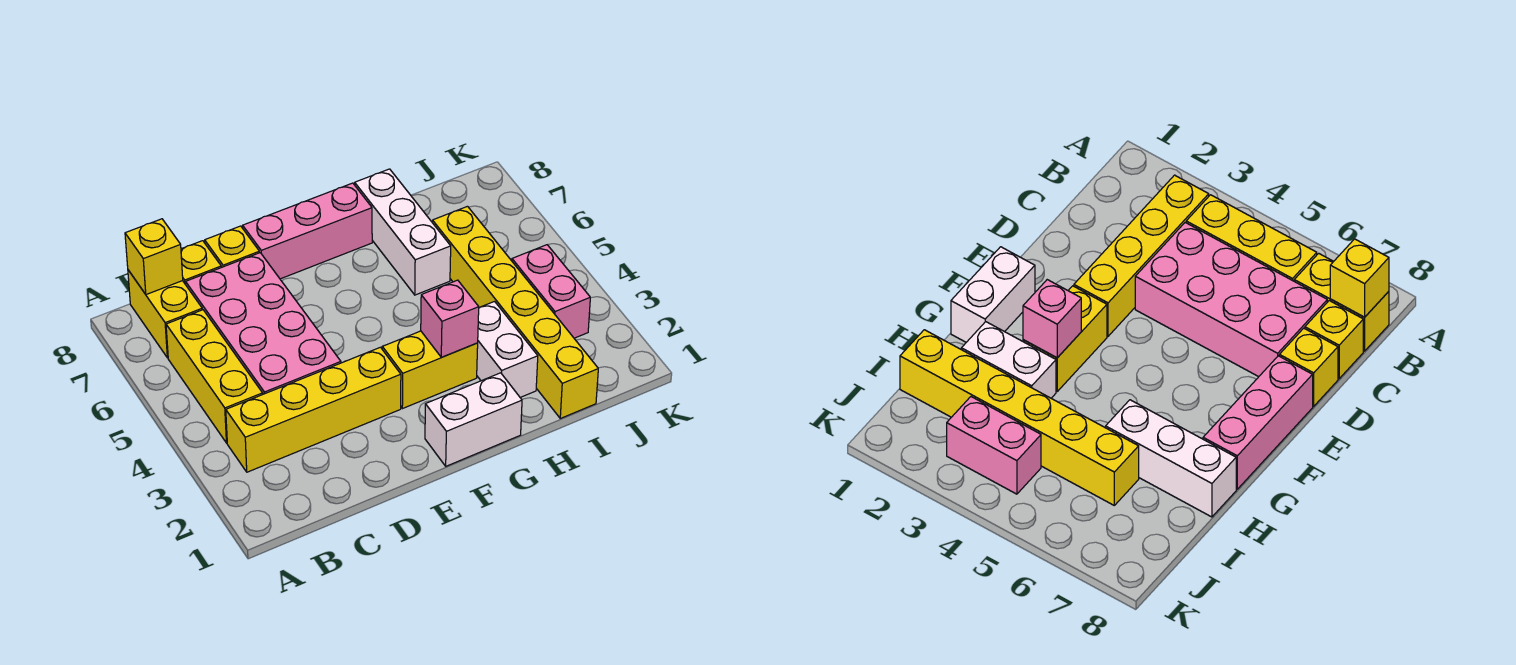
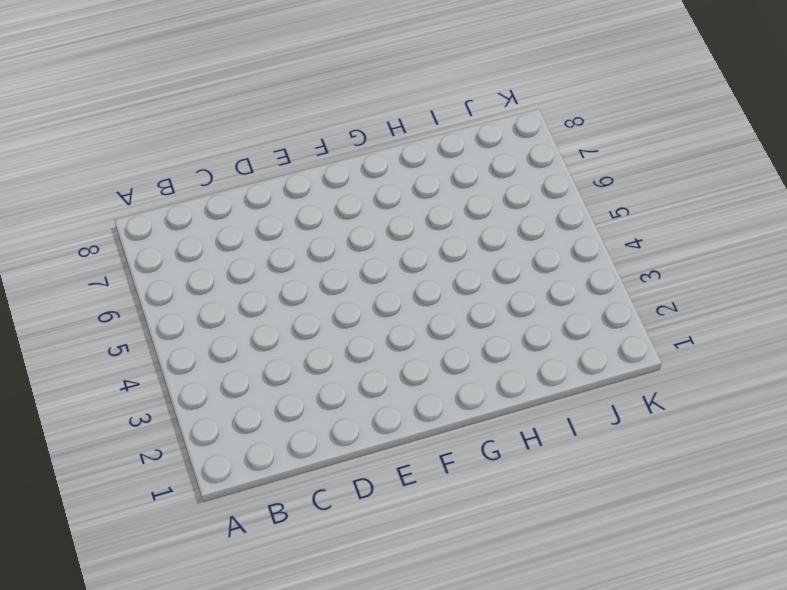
none -> yellow 1x4 brick [226,347,401,472]
none -> yellow 1x3 brick [166,310,263,443]
none -> yellow 1x2 brick [128,270,202,358]

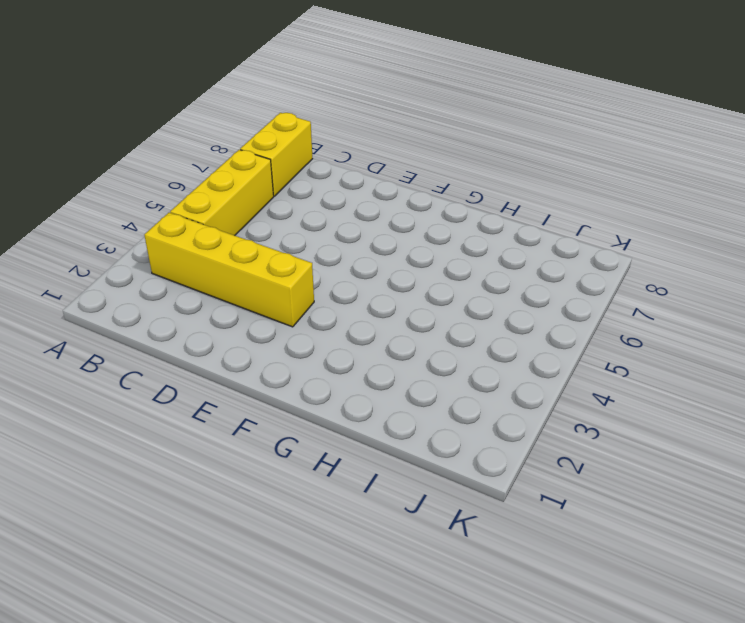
none -> pink 2x4 brick [186,253,341,394]
none -> yellow 1x1 brick [181,241,221,285]
none -> yellow 1x1 brick [205,226,259,267]

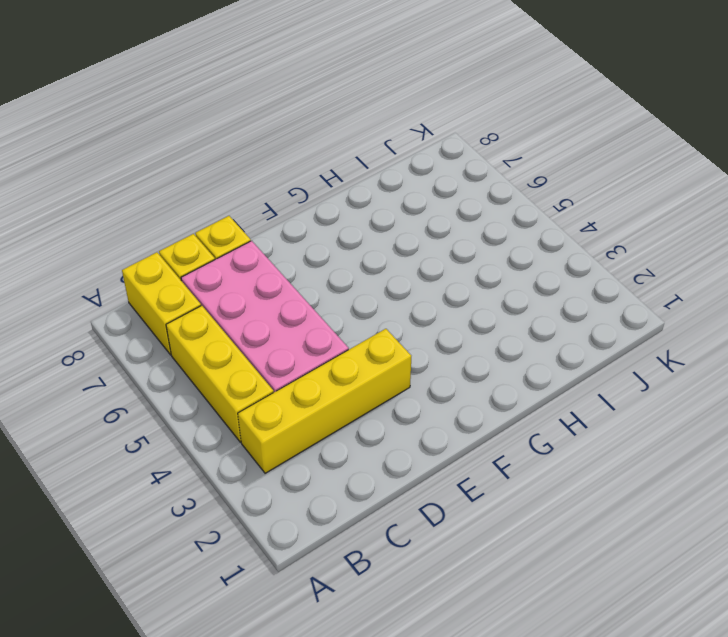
none -> pink 1x3 brick [243,183,372,279]
none -> white 1x2 brick [425,373,522,466]
none -> yellow 1x2 brick [382,331,478,409]

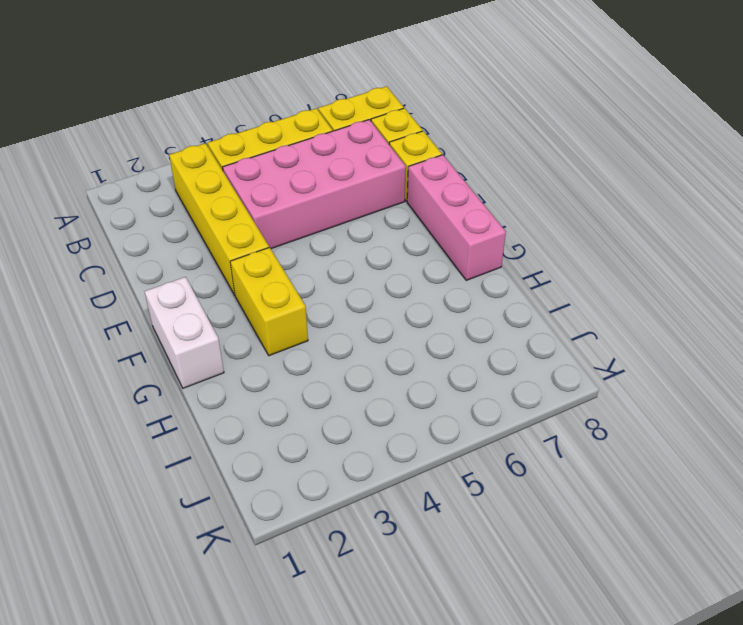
none -> white 1x2 brick [477,302,538,397]
none -> white 1x3 brick [355,169,451,295]
none -> yellow 1x6 brick [432,206,598,418]

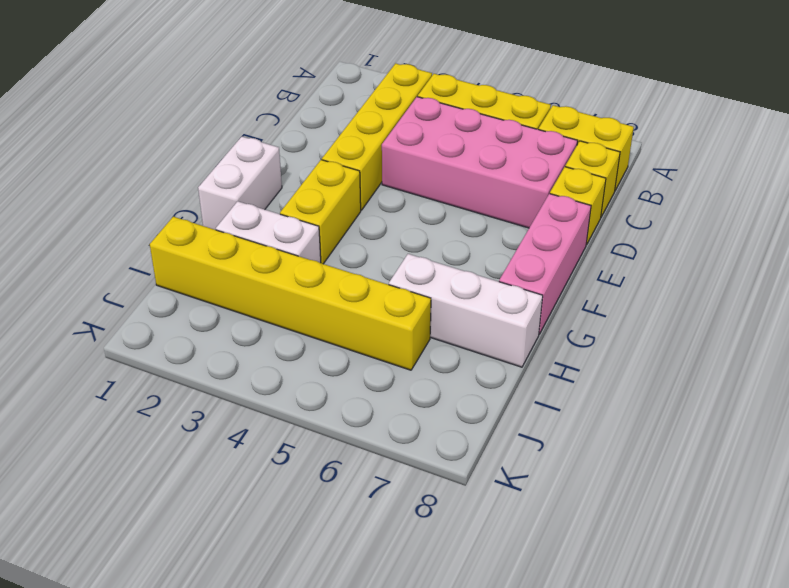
none -> pink 1x2 brick [512,245,590,338]
none -> yellow 1x1 brick [125,219,183,295]
none -> pink 1x1 brick [421,280,479,357]

